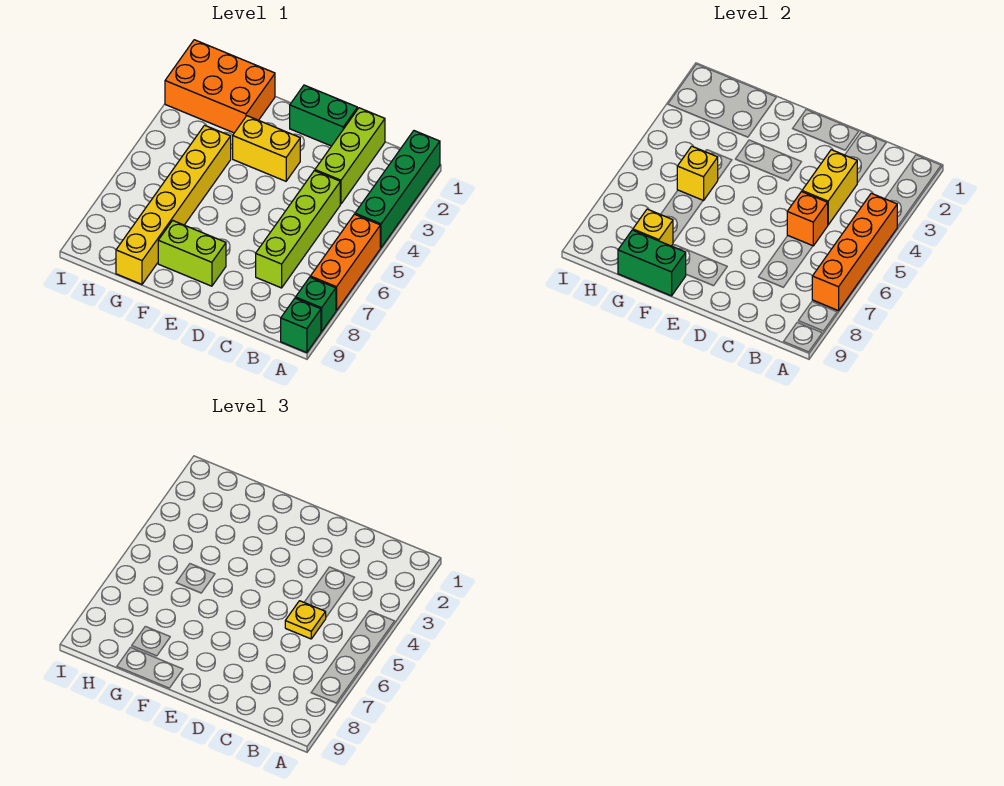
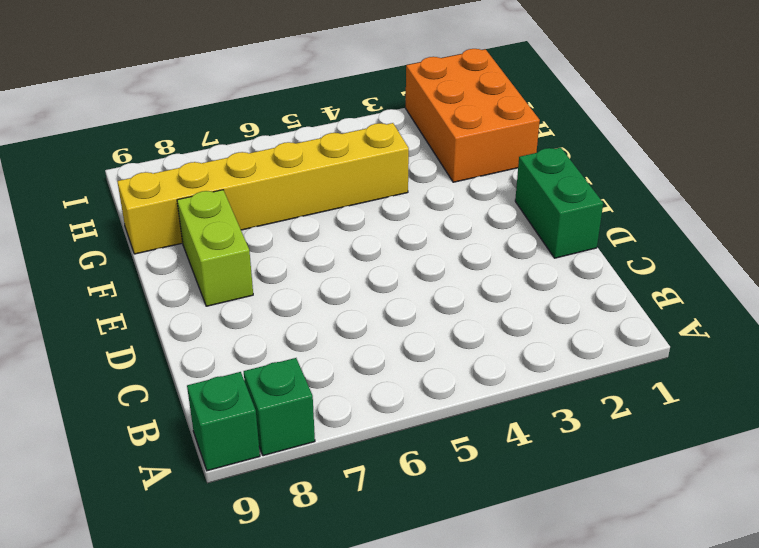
none -> green 1x4 brick [355,131,440,248]
none -> orange 1x3 brick [310,214,380,311]
none -> lime 1x3 brick [315,108,385,204]

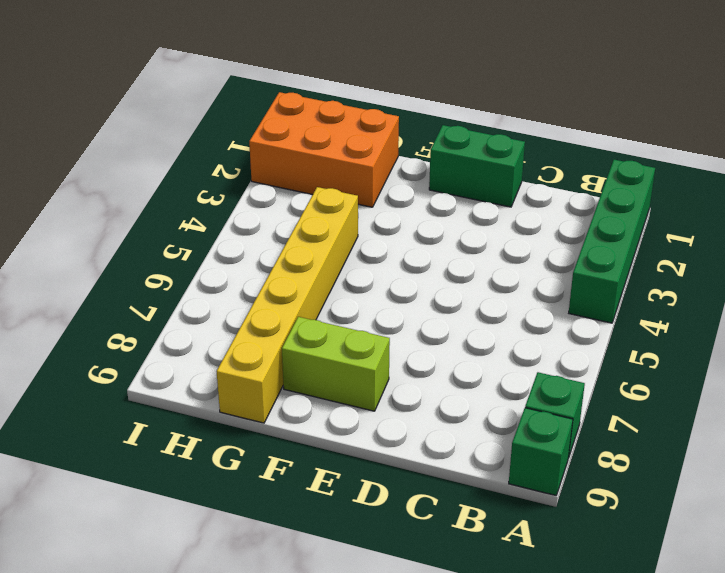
none -> orange 1x3 brick [310,214,380,311]
none -> lime 1x3 brick [315,108,385,204]
none -> lime 1x4 brick [256,171,340,288]

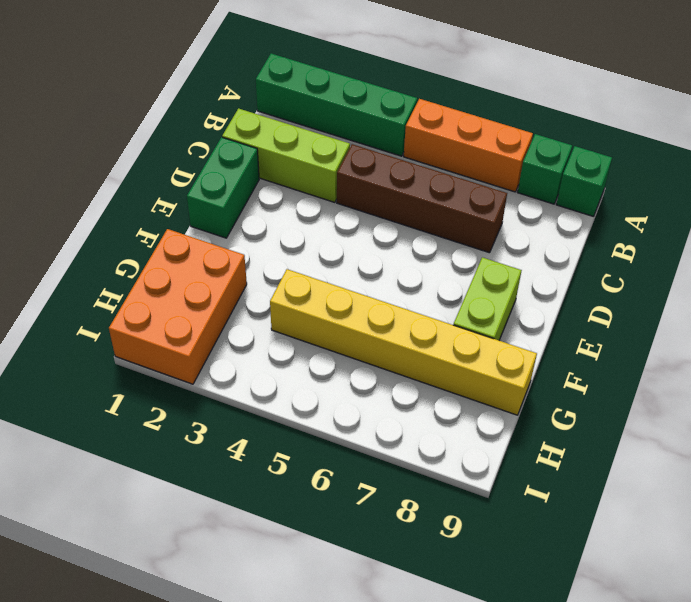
brown 1x4 brick [337,144,507,253] -> lime 1x4 brick [256,171,340,288]
none -> yellow 1x2 brick [233,116,300,181]
none -> orange 1x4 brick [812,193,897,311]
none -> yellow 1x2 brick [802,150,857,225]

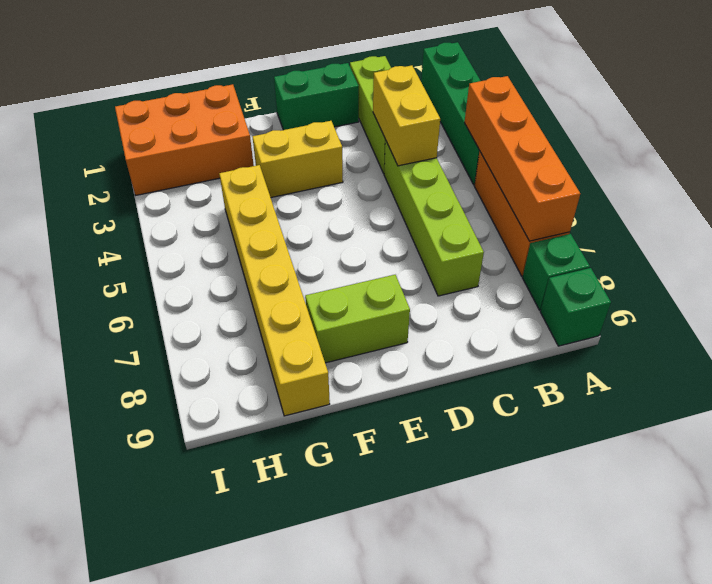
none -> orange 1x1 brick [787,192,828,246]
none -> green 1x2 brick [618,230,686,296]
none -> yellow 1x1 brick [677,146,718,201]

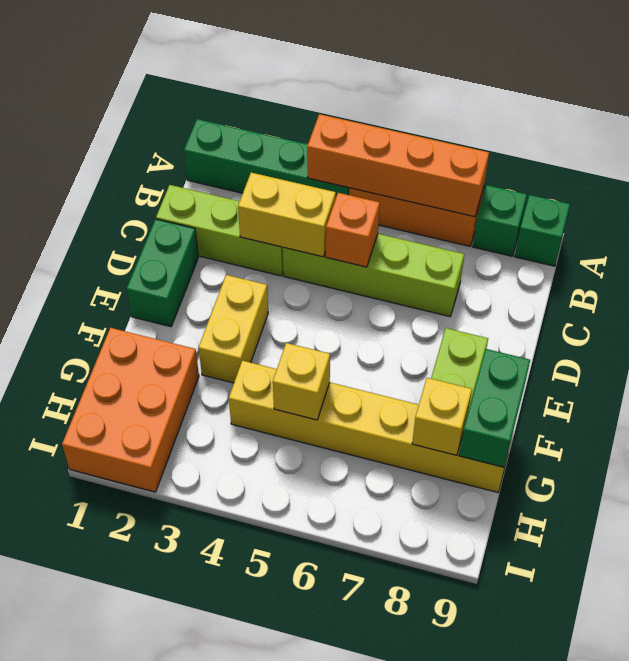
none -> yellow 1x1 plate [285,601,326,639]

